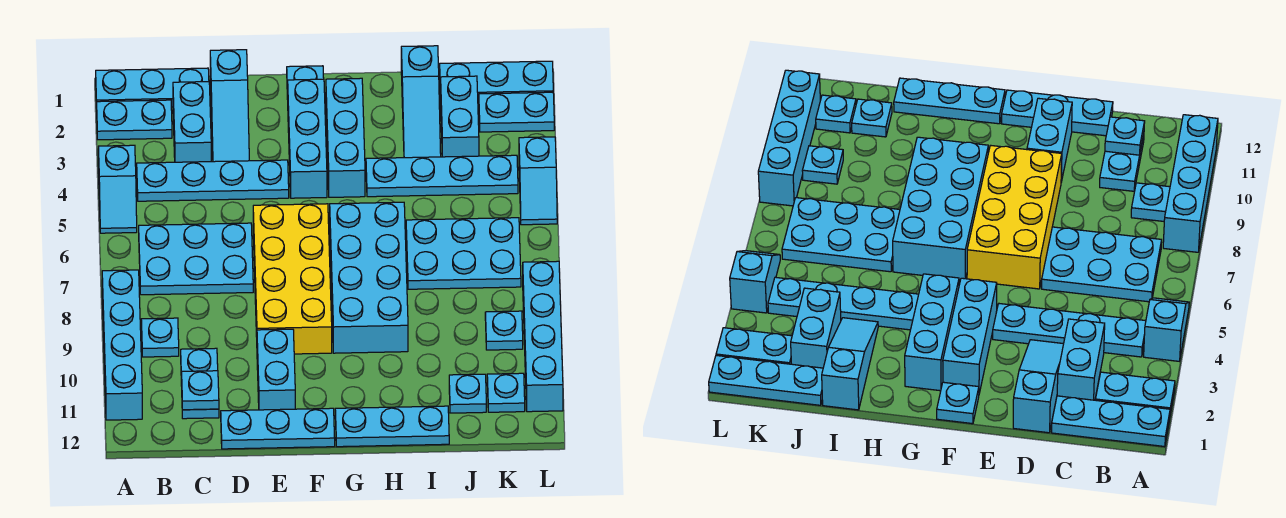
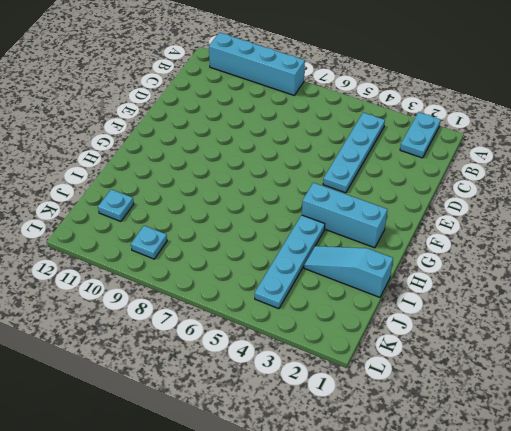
none -> cyan 1x3 plate [96,68,209,108]
none -> cyan 1x2 slope [98,145,137,233]
none -> cyan 2x3 plate [139,223,253,295]
none -> cyan 1x1 plate [141,318,179,357]

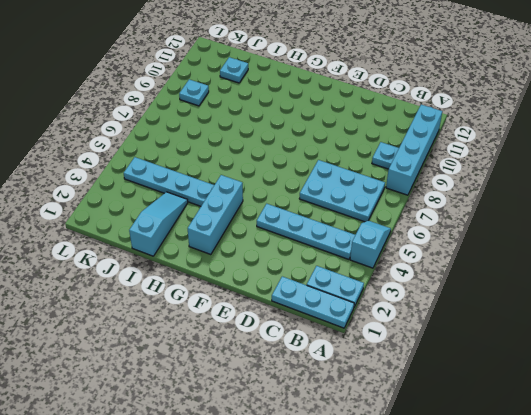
none -> cyan 1x2 brick [173,82,211,162]
none -> cyan 1x2 plate [181,348,219,419]
none -> cyan 1x3 slope [210,50,249,162]
none -> cyan 1x3 plate [221,408,335,449]

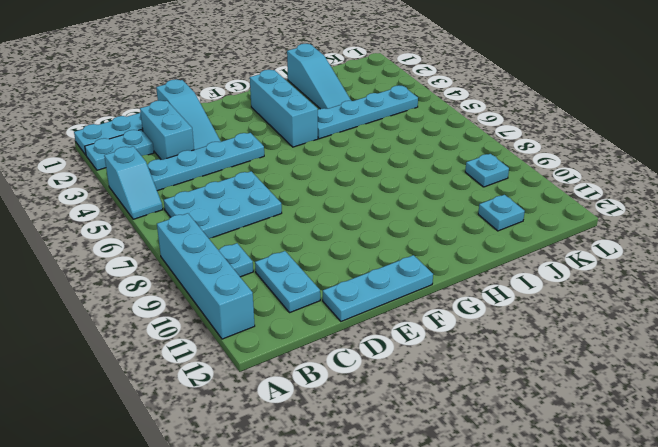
none -> yellow 2x4 brick [253,204,332,354]
none -> cyan 1x2 brick [257,329,295,410]
none -> cyan 1x1 plate [287,66,324,99]
none -> cyan 1x3 brick [287,79,327,198]

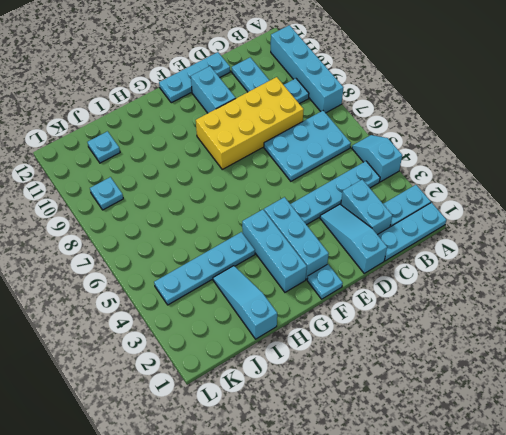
yellow 2x4 brick [196,77,304,169] -> yellow 2x4 brick turned to [253,204,332,354]
none -> cyan 2x4 brick [330,202,408,353]
none -> cyan 1x3 plate [335,406,449,447]
none -> cyan 2x3 plate [406,218,521,289]
none -> cyan 1x3 plate [440,61,553,101]

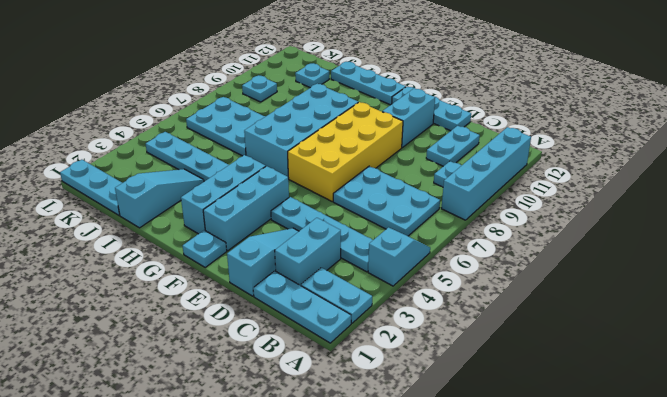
none -> cyan 1x2 brick [441,76,479,157]
none -> cyan 1x2 plate [479,92,554,132]
none -> cyan 1x1 plate [487,373,525,412]
none -> cyan 1x2 slope [519,137,557,225]

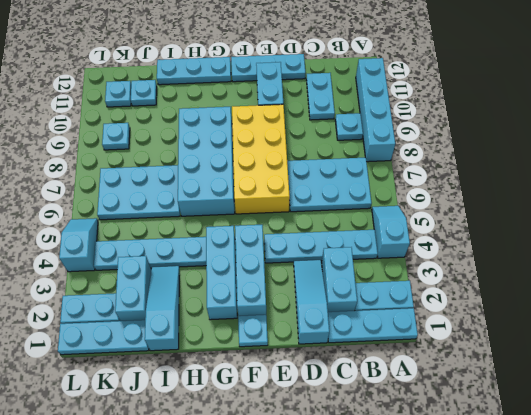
none -> cyan 1x4 brick [523,261,563,412]
none -> cyan 1x1 plate [181,371,219,410]

